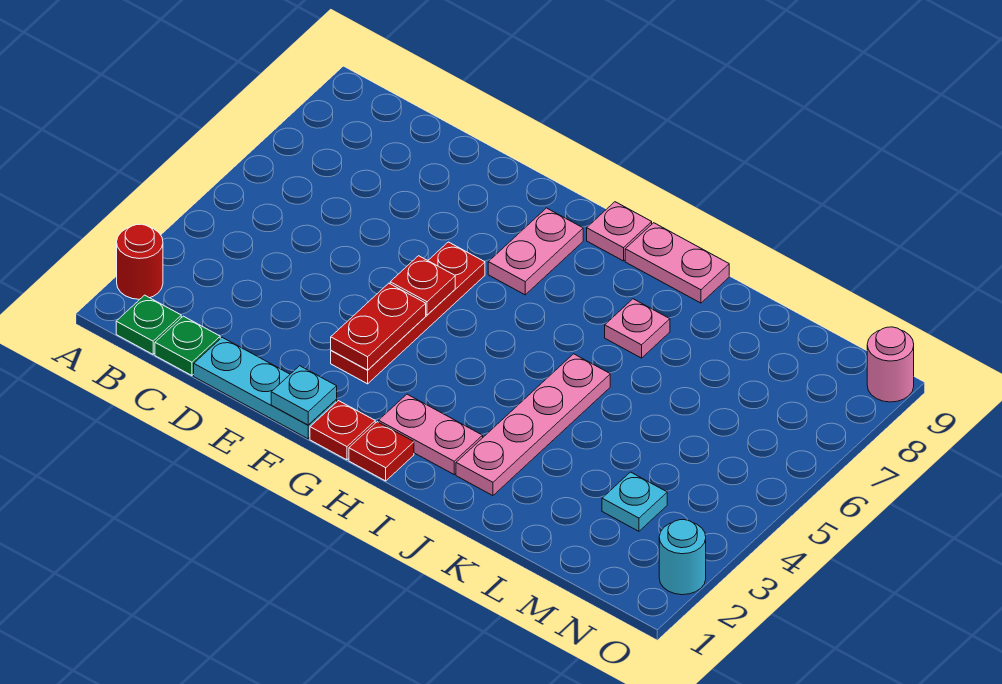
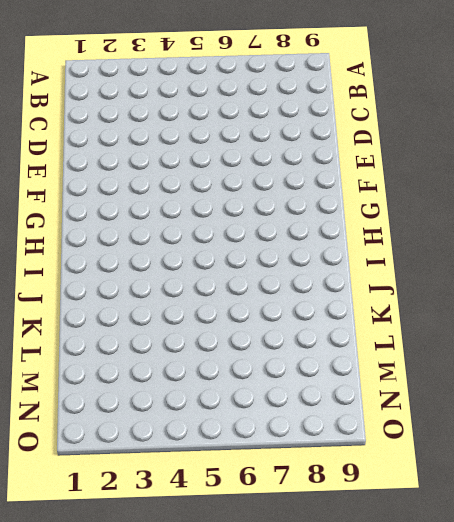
none -> red 1x1 round brick [117,224,163,299]
none -> green 1x1 plate [116,295,181,354]
none -> green 1x1 plate [155,316,220,376]

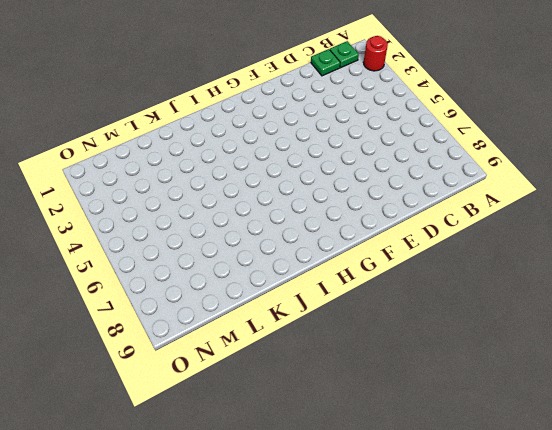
none -> cyan 1x3 plate [194,337,337,439]
none -> red 1x4 plate [331,242,485,384]
none -> red 1x1 plate [310,401,375,460]

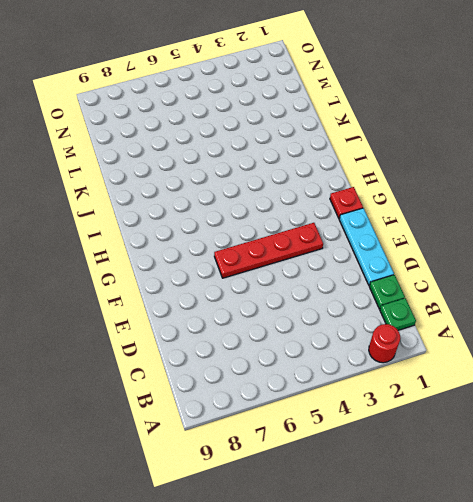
none -> pink 1x2 plate [488,208,583,295]
none -> red 1x1 plate [349,422,414,481]
none -> pink 1x2 plate [379,394,483,474]

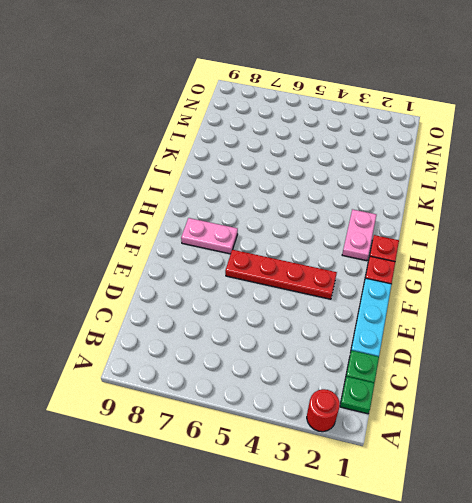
none -> pink 1x1 plate [587,202,652,261]
none -> pink 1x2 plate [625,223,729,303]
none -> pink 1x4 plate [456,354,610,496]

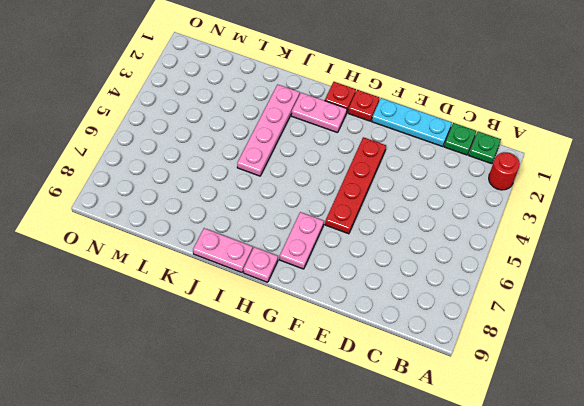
none -> pink 1x1 plate [605,299,670,358]
none -> cyan 1x1 plate [602,472,667,531]
none -> cyan 1x1 round brick [659,520,706,595]

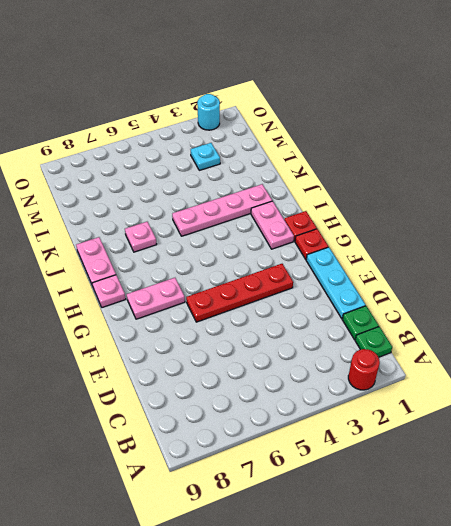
none -> pink 1x1 round brick [867,327,914,402]
none -> cyan 1x1 plate [271,366,337,425]
none -> red 1x2 plate [331,283,426,370]

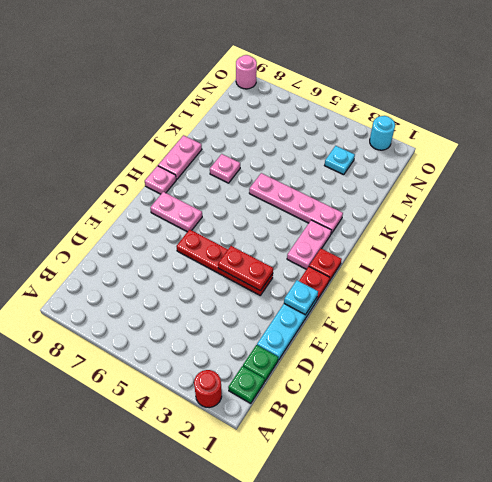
none -> red 1x1 plate [390,256,455,315]

